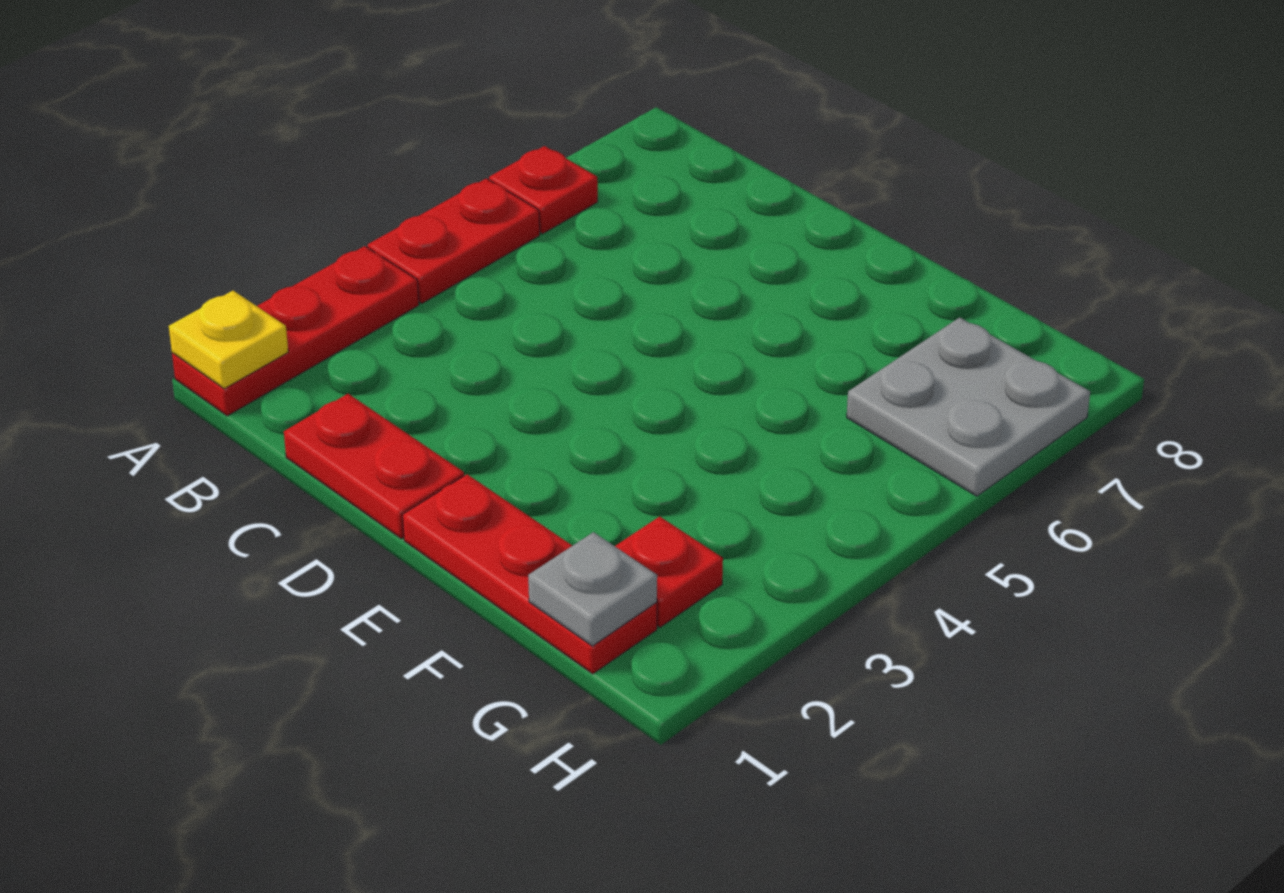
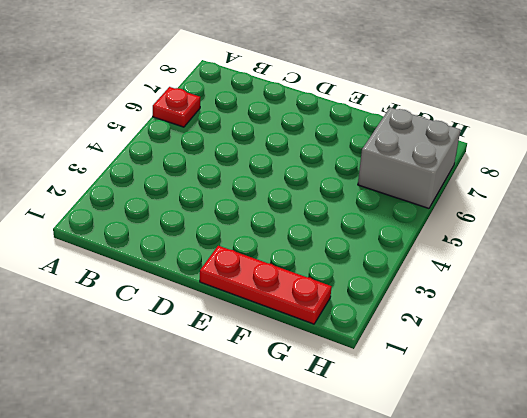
grey 2x2 brick [358,108,460,208] -> grey 2x2 plate [847,317,1090,496]
none -> red 1x3 plate [172,246,419,416]
none -> red 1x2 plate [368,178,540,303]

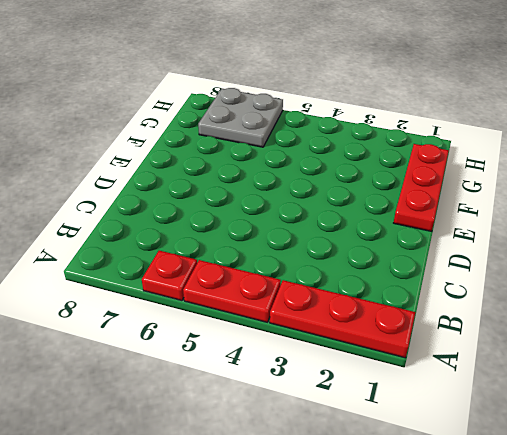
none -> red 1x2 plate [284,394,464,539]
none -> red 1x1 plate [615,516,723,627]

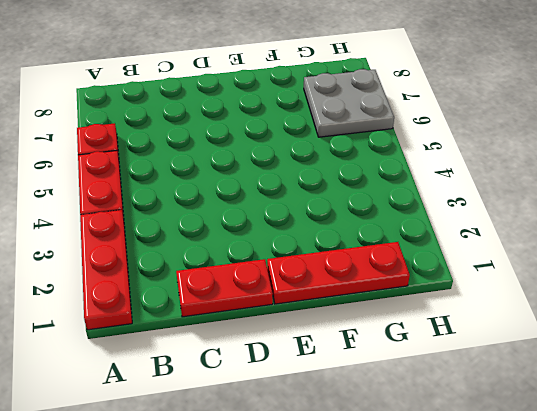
none -> red 1x1 plate [615,516,723,627]
none -> yellow 1x1 plate [169,291,288,389]

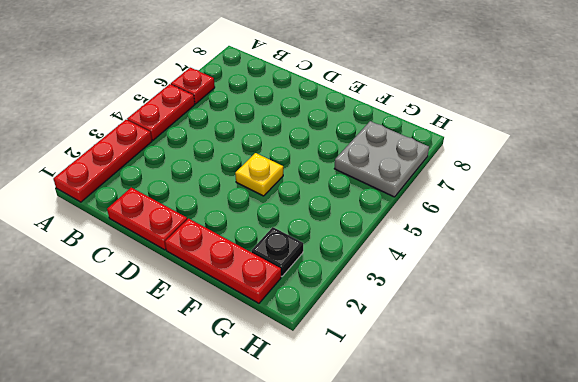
yellow 1x1 plate [235,153,283,196] -> yellow 1x1 plate moved to [169,291,288,389]
black 1x1 plate [251,227,303,276] -> red 1x1 plate [615,516,723,627]
none -> grey 1x1 plate [528,532,657,646]

